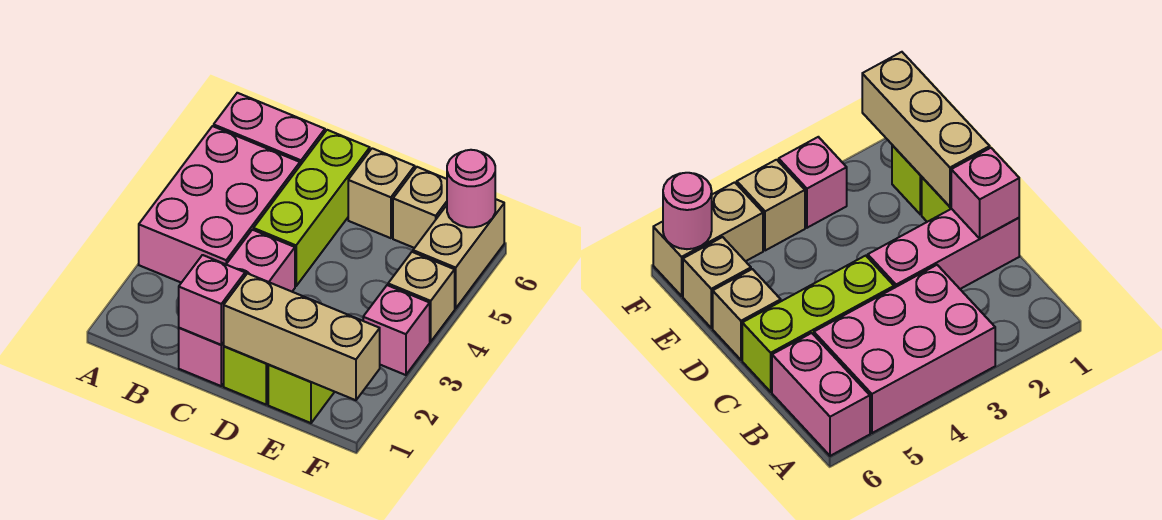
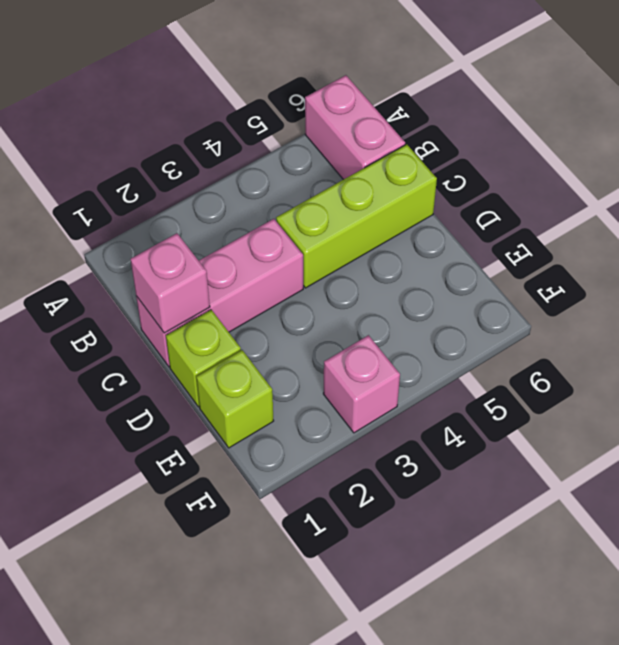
none -> pink 2x3 brick [139,126,300,283]
none -> tan 1x1 brick [348,148,415,238]
none -> tan 1x1 brick [393,167,447,248]

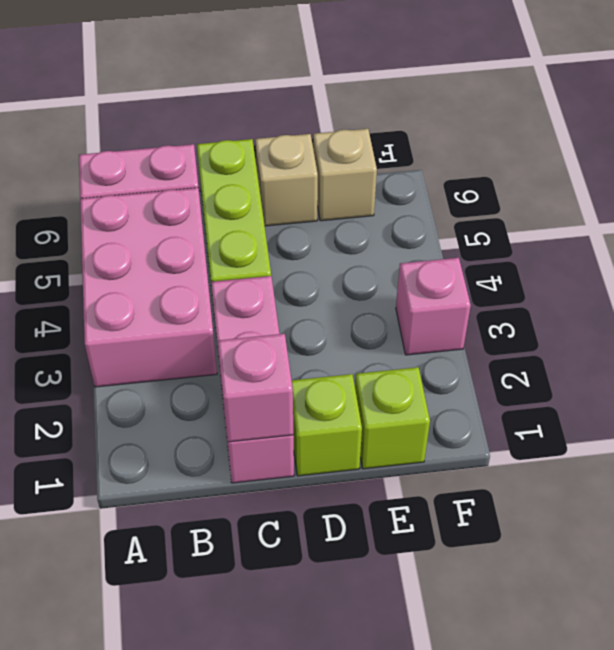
none -> tan 1x1 brick [388,252,455,342]
none -> tan 1x2 brick [413,199,504,308]
none -> tan 1x3 brick [223,273,380,400]

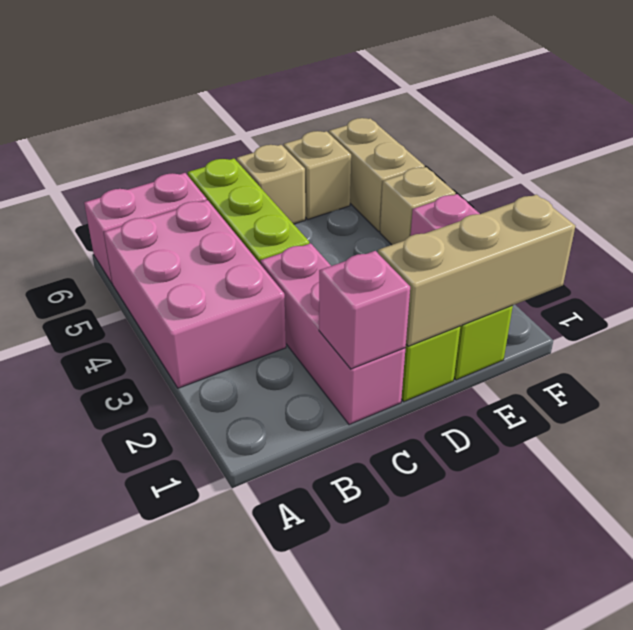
none -> pink 1x1 round brick [447,150,495,227]

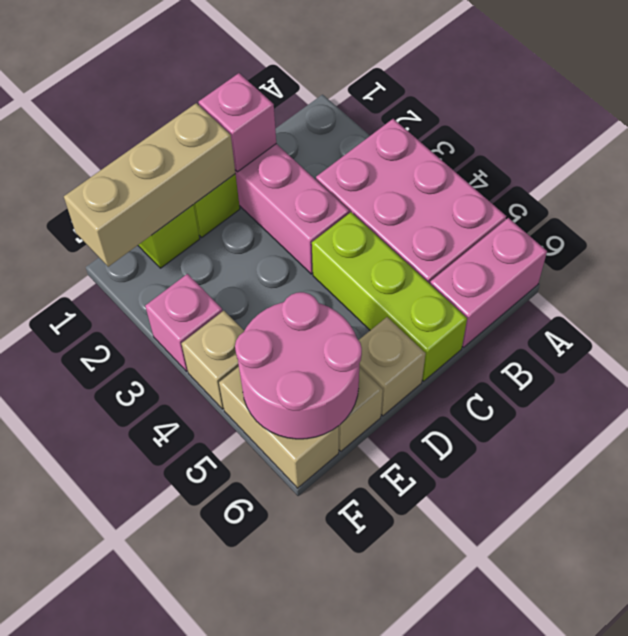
pink 2x2 round brick [235,292,362,439] -> pink 1x1 round brick [447,150,495,227]

